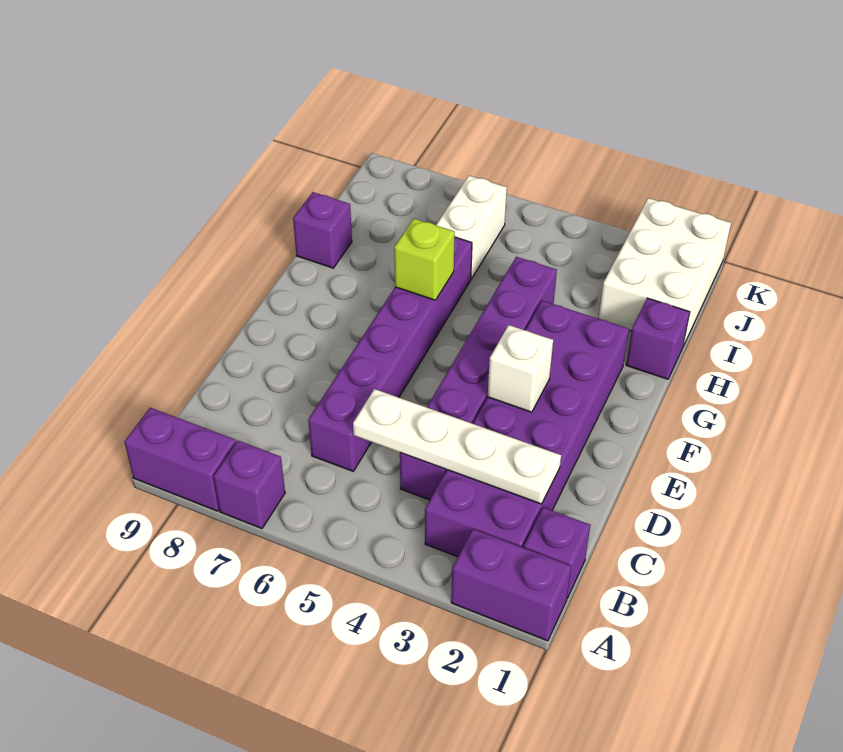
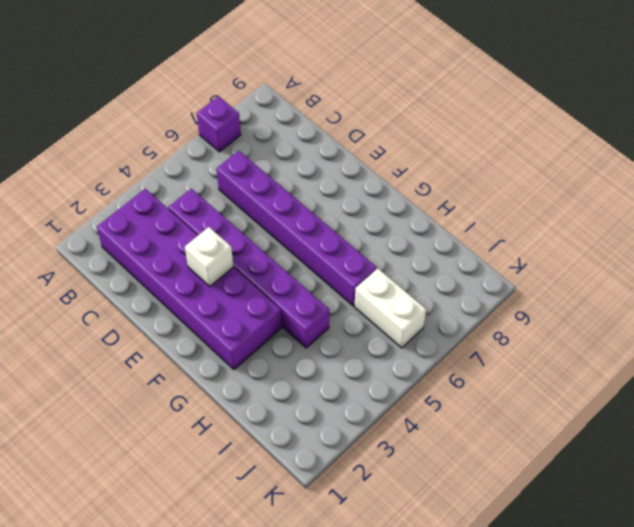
none -> purple 1x2 brick [451,529,571,641]
none -> purple 1x2 brick [124,408,236,511]
none -> purple 1x1 brick [524,508,590,598]

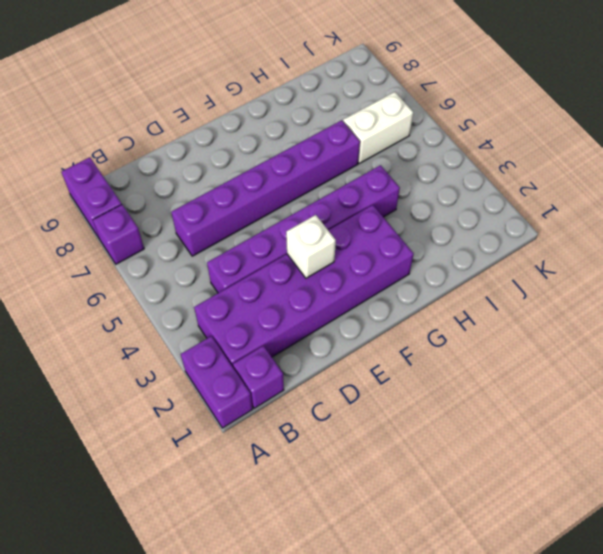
none -> purple 1x1 brick [626,298,690,379]
none -> purple 1x1 brick [293,192,352,268]
none -> white 2x3 brick [599,198,731,346]

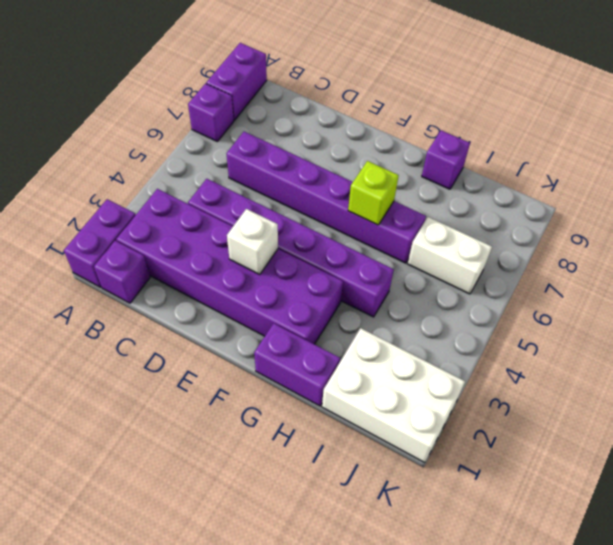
purple 1x2 brick [254,323,340,406] -> purple 1x1 brick [626,298,690,379]
none -> white 1x4 plate [353,389,561,504]

